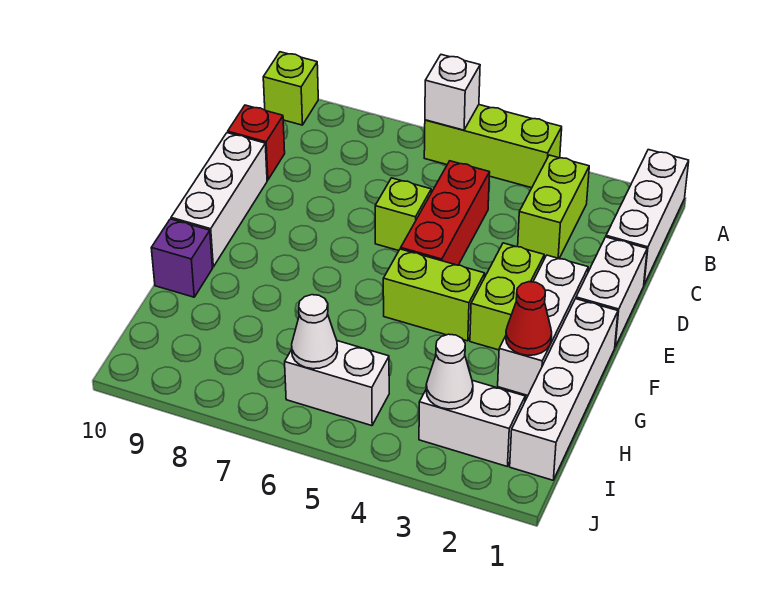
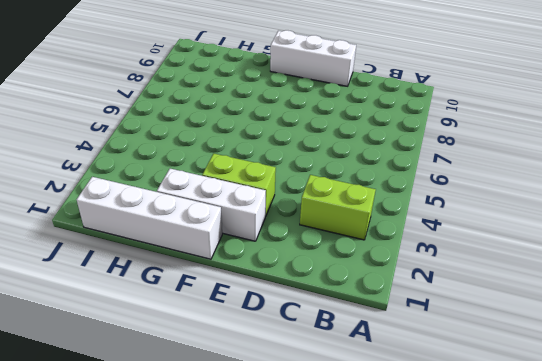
none -> white 1x3 brick [606,150,689,284]
none -> lime 1x3 brick [424,105,562,188]
none -> lime 1x1 brick [263,52,318,125]

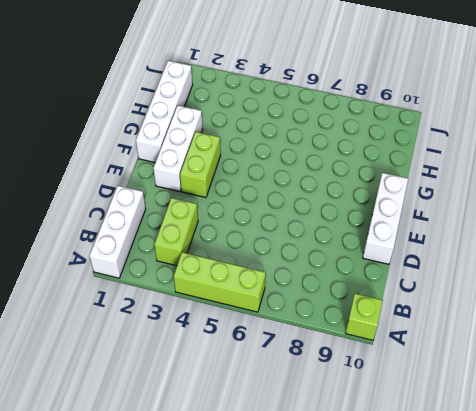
none -> red 1x3 brick [401,161,490,265]
none -> red 1x1 brick [228,105,285,180]
none -> white 1x2 brick [576,237,647,347]

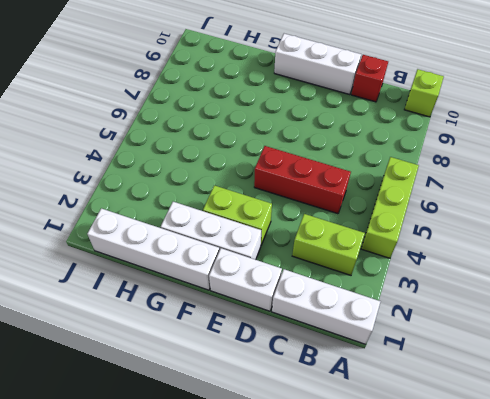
none -> lime 1x1 brick [375,178,431,251]
none -> lime 1x2 brick [383,249,485,341]
none -> purple 1x1 brick [151,219,212,297]

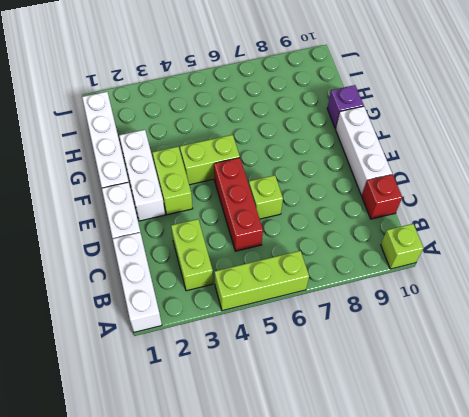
none -> white 1x2 brick [419,380,525,466]
none -> white 1x2 brick [285,341,389,426]
none -> white 1x1 brick [425,55,480,130]

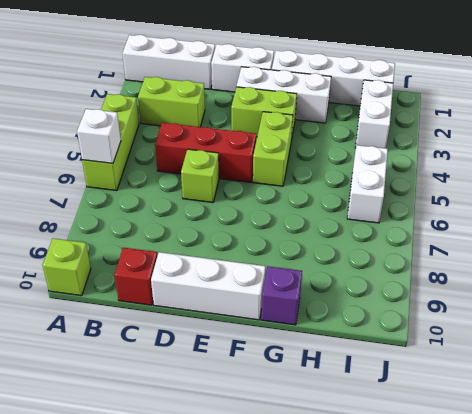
none -> red 1x1 cone [506,282,552,355]
none -> white 1x1 cone [426,334,473,409]
none -> white 1x1 cone [292,295,338,369]

